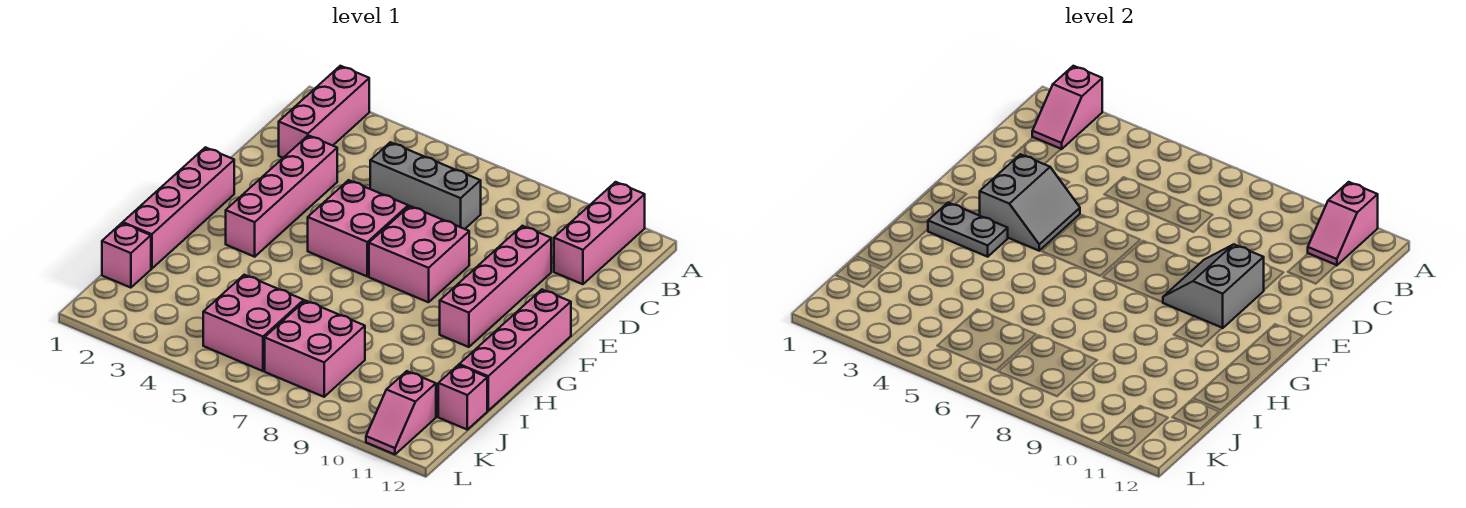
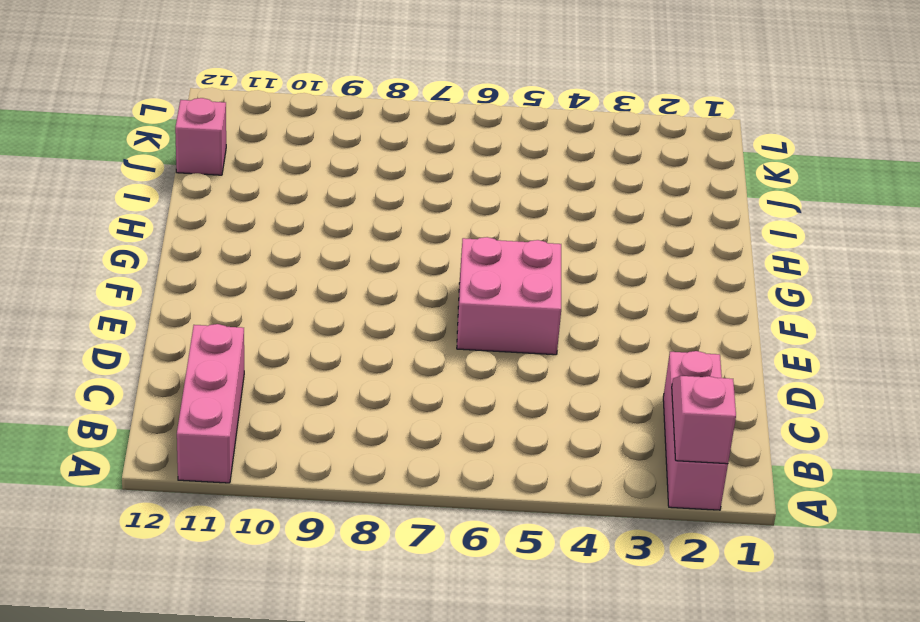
none -> grey 1x3 brick [370,142,481,229]
none -> pink 1x4 brick [226,135,337,257]
none -> pink 1x4 brick [440,226,551,347]

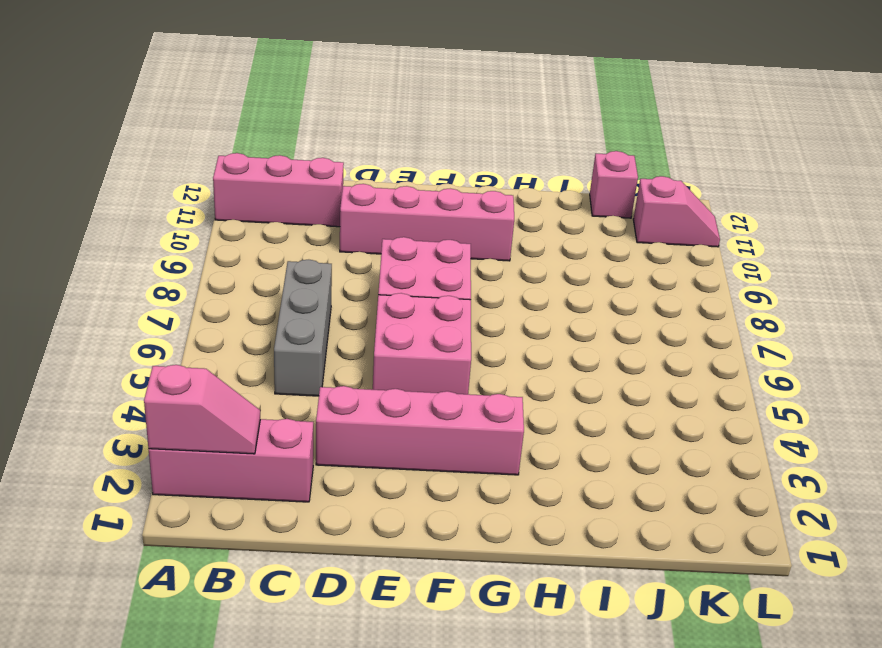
none -> pink 1x4 brick [123,147,234,269]
none -> pink 1x4 brick [459,290,571,411]
none -> pink 1x1 brick [102,223,151,288]

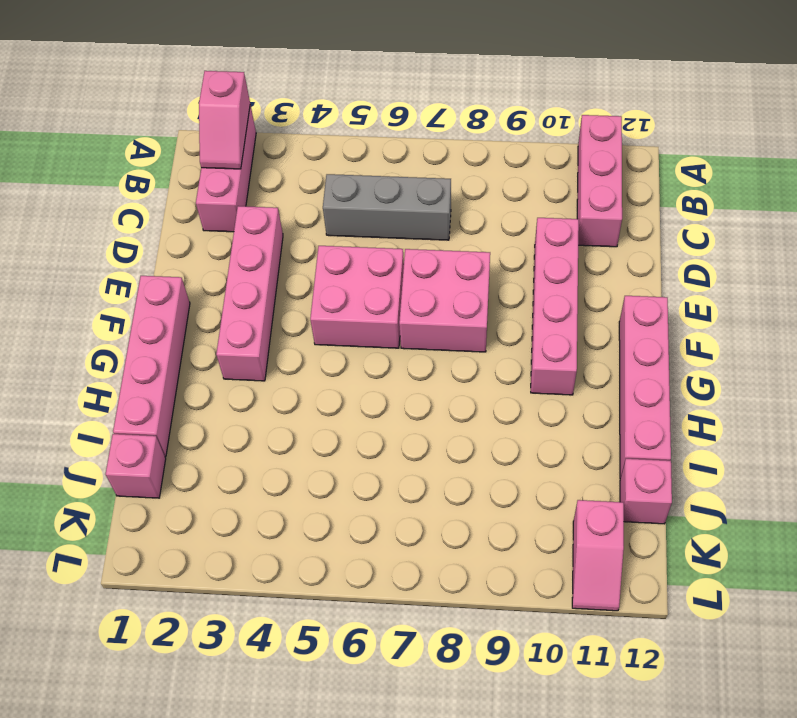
none -> pink 2x2 brick [203,275,304,371]
none -> pink 2x2 brick [265,301,365,397]
none -> pink 1x2 slope [1308,182,1378,265]

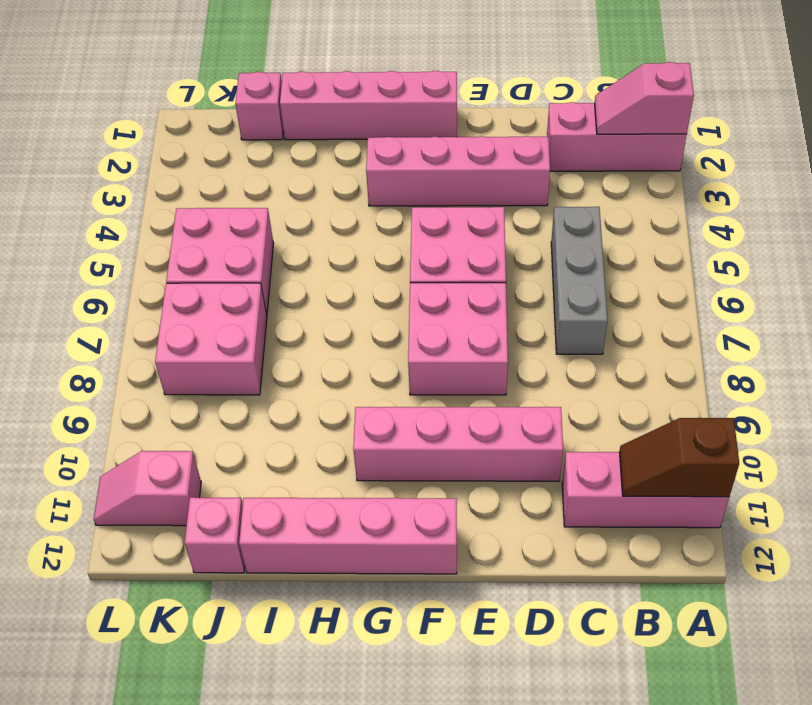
brown 1x2 slope [619,418,739,497] -> pink 1x2 slope [1308,182,1378,265]
none -> grey 2x2 slope [979,154,1080,251]
none -> grey 2x2 slope [1163,244,1264,328]
none -> grey 1x2 plate [928,203,1008,257]

